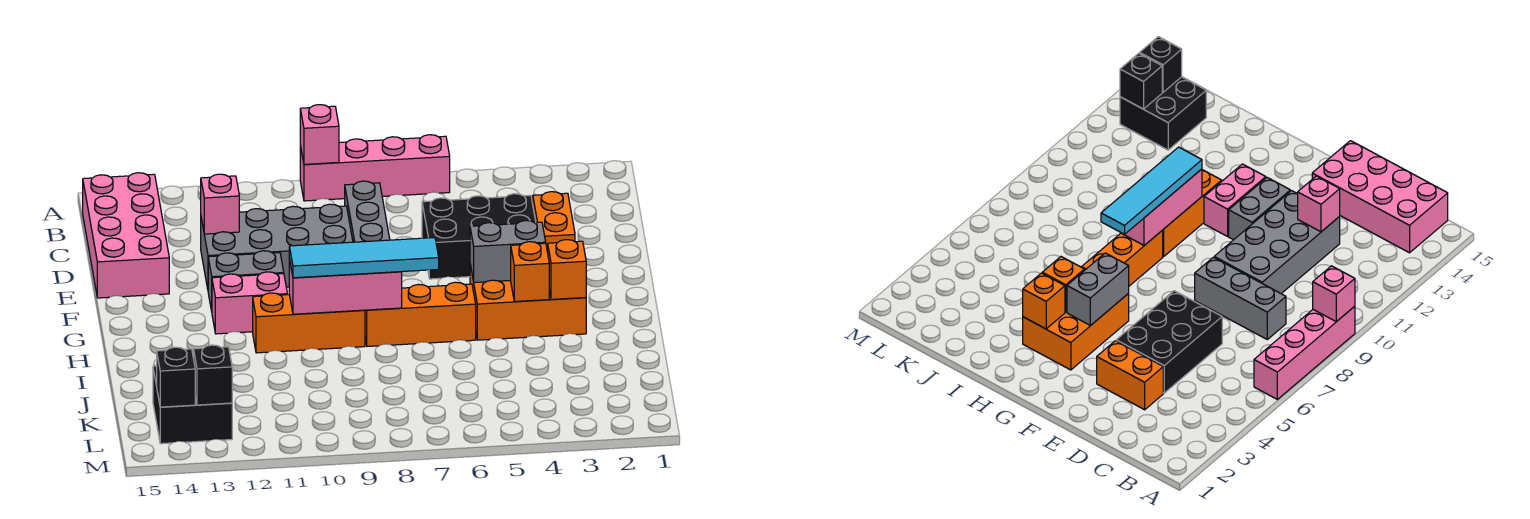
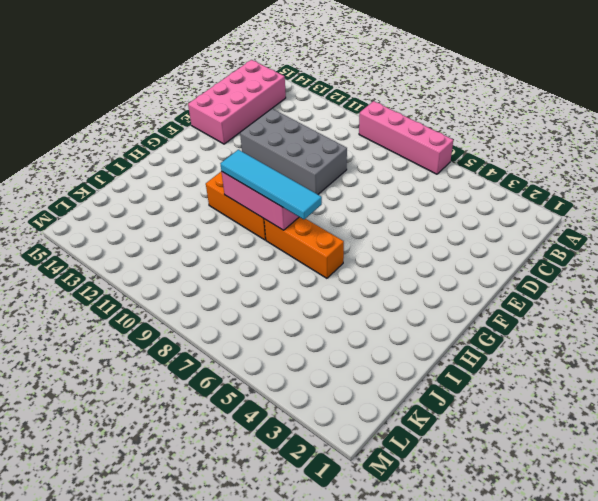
none -> grey 1x3 brick [345,181,390,242]
none -> orange 1x2 brick [533,192,575,252]
none -> black 2x3 brick [422,194,536,279]

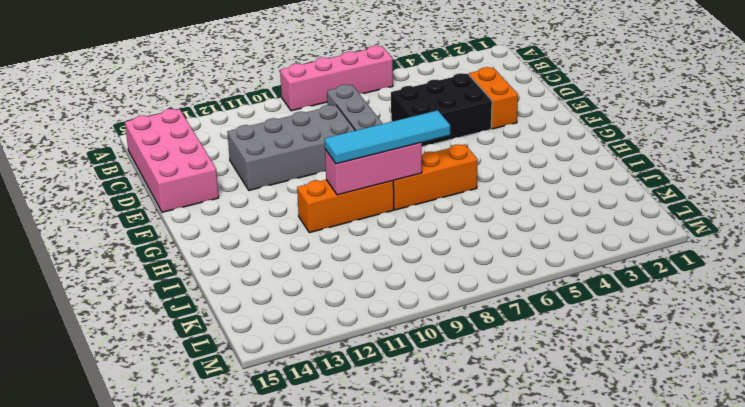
none -> grey 1x2 brick [208,251,284,311]
none -> orange 2x3 brick [470,265,586,340]
none -> pink 1x2 brick [212,272,287,334]

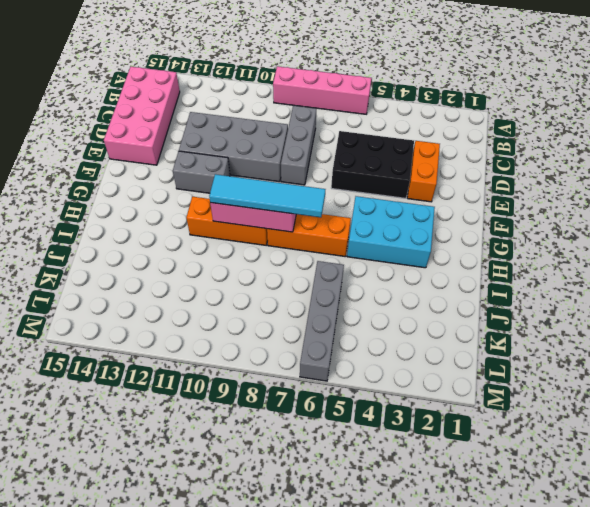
cyan 2x3 brick [347,196,435,268] -> orange 2x3 brick [470,265,586,340]
grey 1x4 brick [300,261,344,381] -> none
none -> pink 1x2 brick [212,272,287,334]
none -> black 2x2 brick [153,366,232,444]
none -> pink 1x1 brick [300,105,339,164]

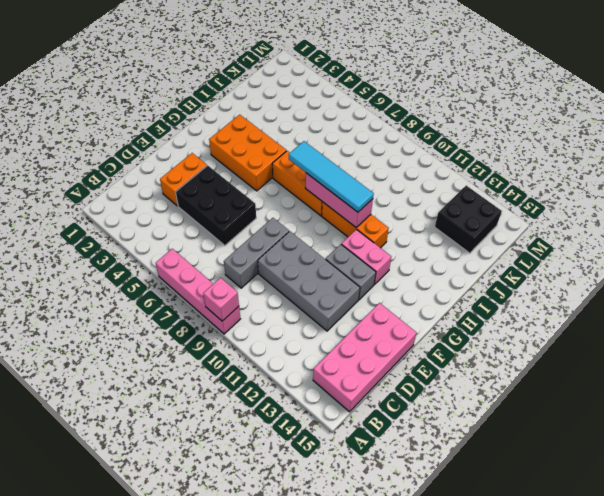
none -> pink 1x1 brick [201,174,239,234]
none -> grey 1x2 brick [470,221,546,283]
none -> orange 1x1 brick [548,240,586,299]

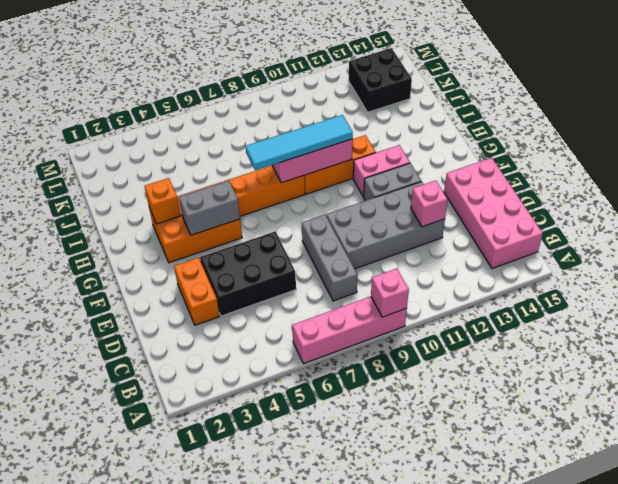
none -> orange 1x1 brick [511,242,549,302]
none -> black 1x1 brick [193,345,232,405]
none -> black 1x1 brick [157,347,195,407]

